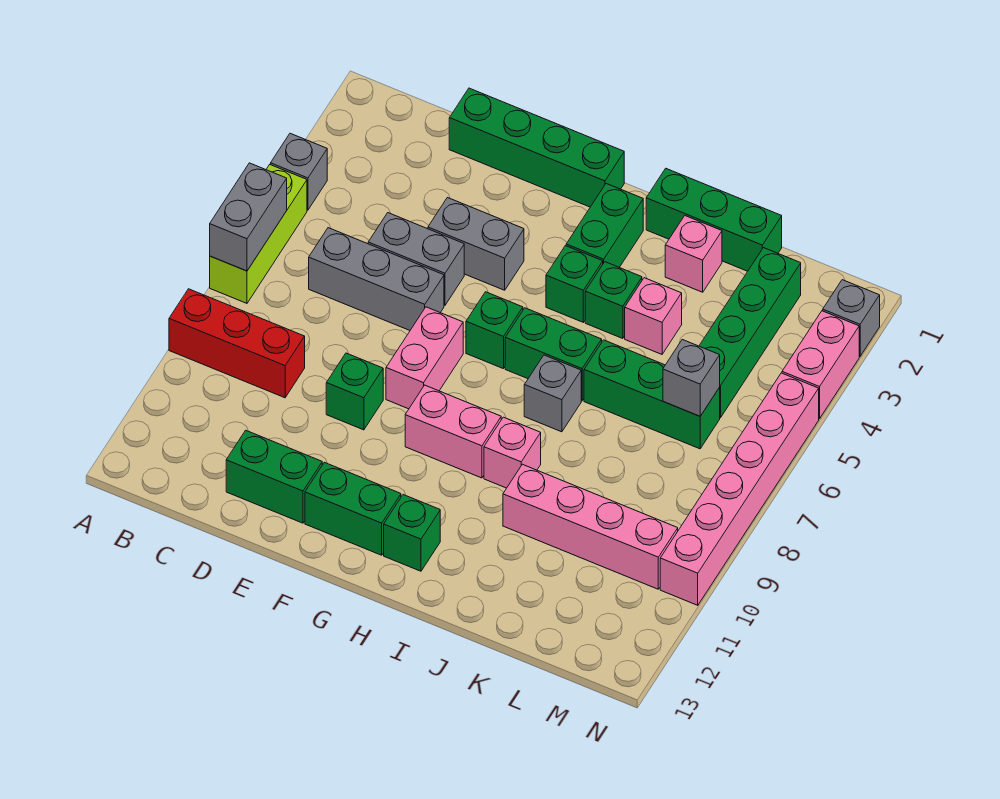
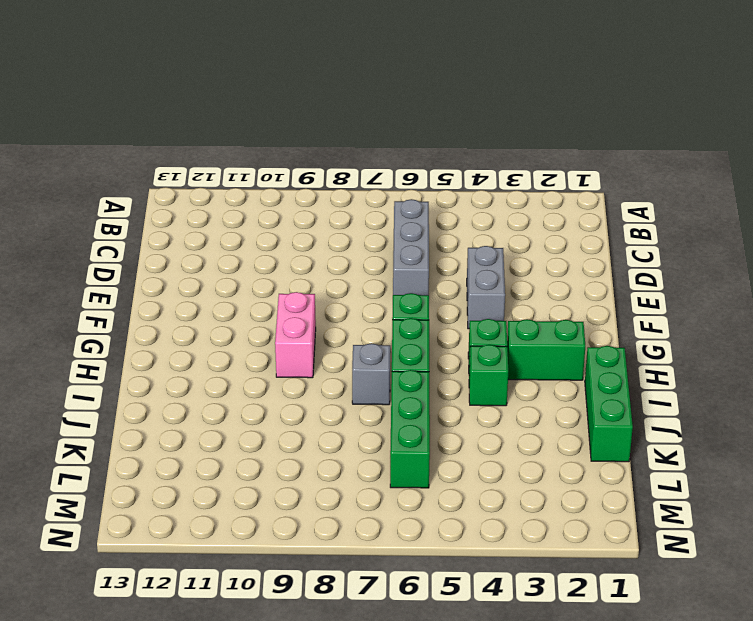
none -> grey 1x1 brick [271,133,327,210]
none -> lime 1x3 brick [210,165,307,303]
none -> red 1x3 brick [169,289,305,398]
none -> green 1x4 brick [449,88,624,207]

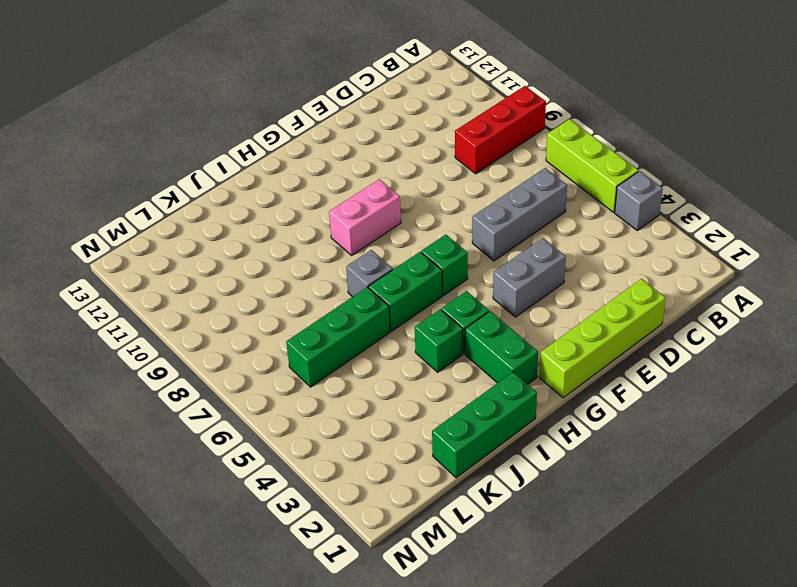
lime 1x4 brick [539,279,666,398] -> green 1x4 brick [449,88,624,207]
none -> grey 1x2 brick [368,213,464,305]
none -> green 1x2 brick [226,430,322,523]
none -> green 1x1 brick [326,353,383,430]
none -> pink 1x2 brick [386,307,463,409]

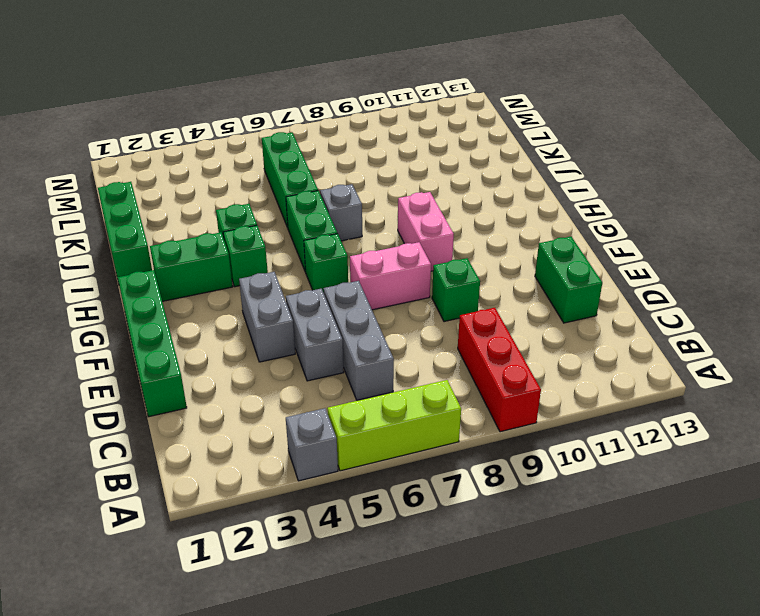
none -> green 1x2 brick [305,462,401,555]
none -> green 1x1 brick [384,495,440,571]
none -> pink 1x1 brick [484,417,541,488]
none -> pink 1x1 brick [665,216,722,292]

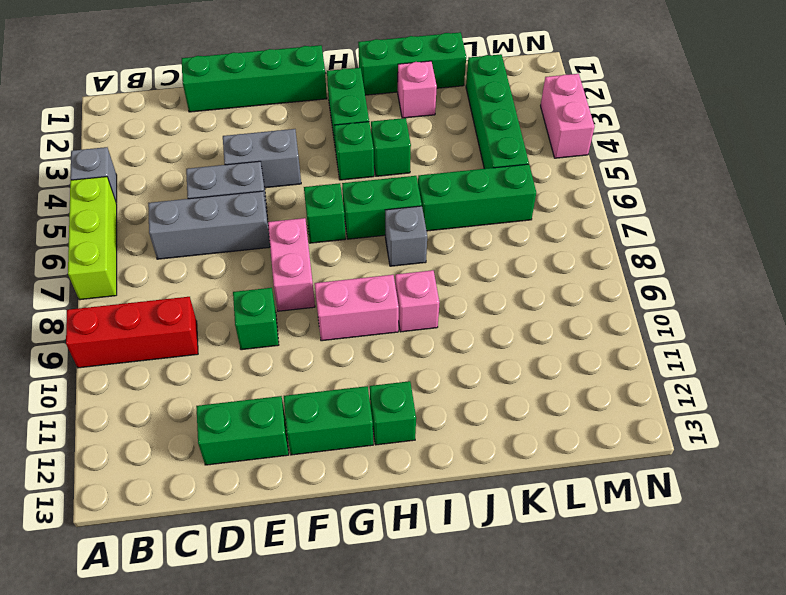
none -> pink 1x1 brick [625,278,682,354]
none -> pink 1x4 brick [503,464,678,589]
none -> grey 1x1 brick [823,280,880,356]
none -> pink 1x6 brick [660,373,819,605]

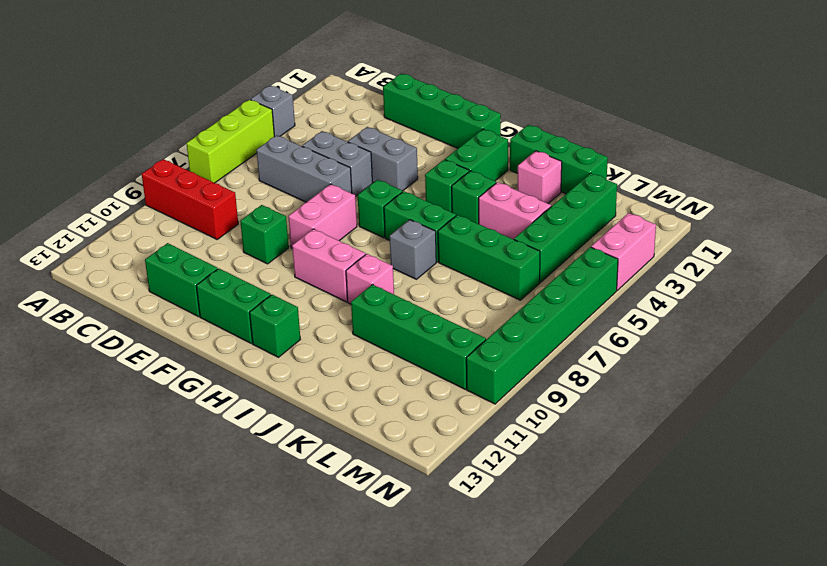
pink 1x2 brick [479,182,551,239] -> pink 1x1 brick [625,278,682,354]
green 1x4 brick [351,285,486,389] -> pink 1x4 brick [503,464,678,589]
green 1x6 brick [466,247,618,404] -> pink 1x6 brick [660,373,819,605]
none -> grey 1x1 brick [823,280,880,356]
none -> grey 1x2 brick [210,163,287,271]
none -> grey 1x1 brick [663,340,720,416]

